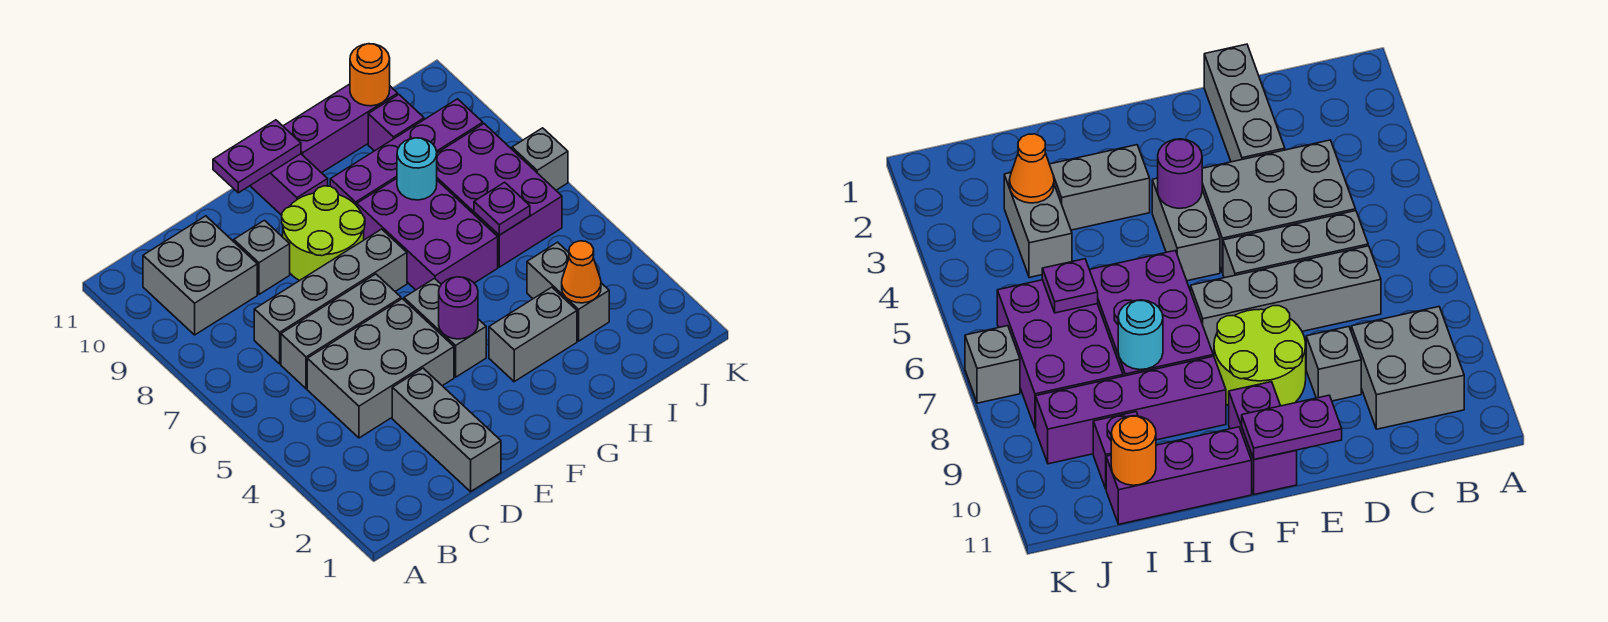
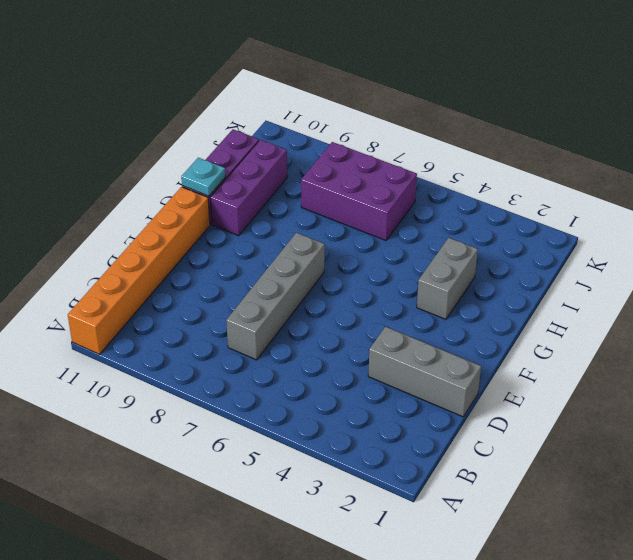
orange 1x6 brick [68,187,210,354] -> purple 1x2 brick [250,154,328,215]
purple 1x3 brick [210,140,287,236] -> purple 1x1 brick [368,95,424,151]
cyan 1x1 plate [181,158,225,196] -> none
none -> grey 2x2 brick [143,216,257,335]
none -> grey 2x3 brick [307,299,454,438]
none -> grey 1x3 brick [281,274,401,389]

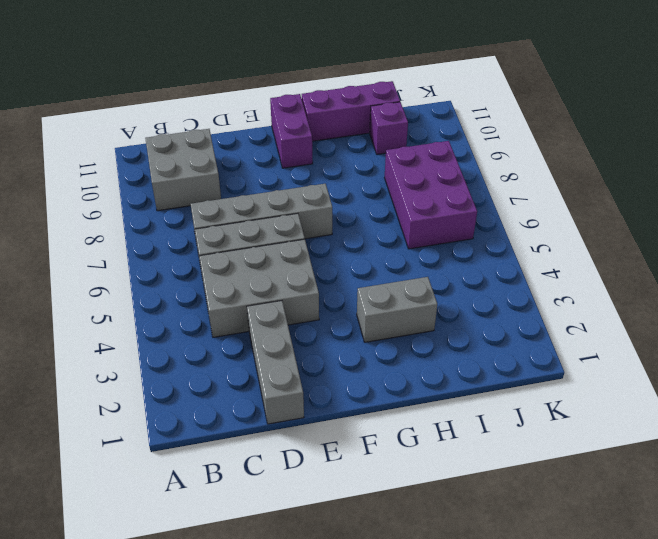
none -> grey 1x1 brick [234,220,290,294]
none -> lime 2x2 round brick [282,186,365,281]
none -> grey 1x2 brick [404,278,486,377]

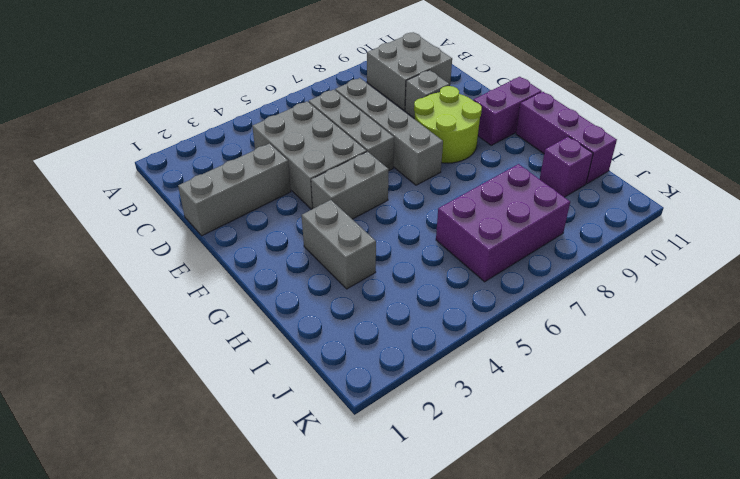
none -> purple 2x3 brick [357,178,498,290]
none -> purple 1x4 brick [330,99,483,206]
none -> grey 1x2 brick [527,242,609,341]

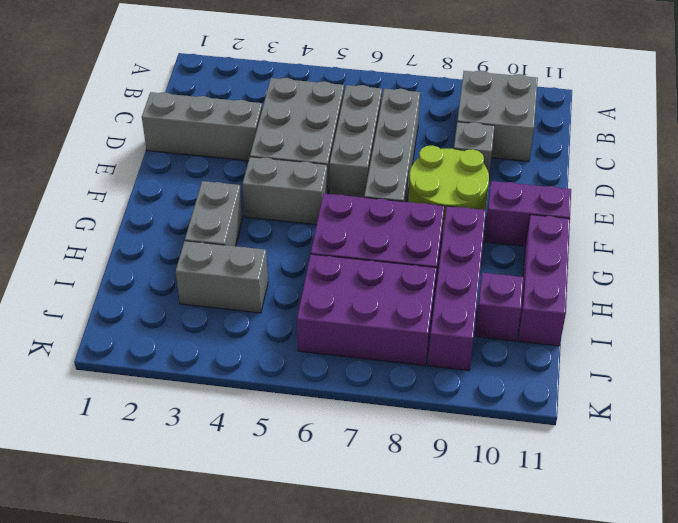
none -> grey 1x1 brick [512,128,568,190]
none -> purple 1x2 plate [213,120,301,193]
none -> purple 1x1 round brick [439,277,478,339]

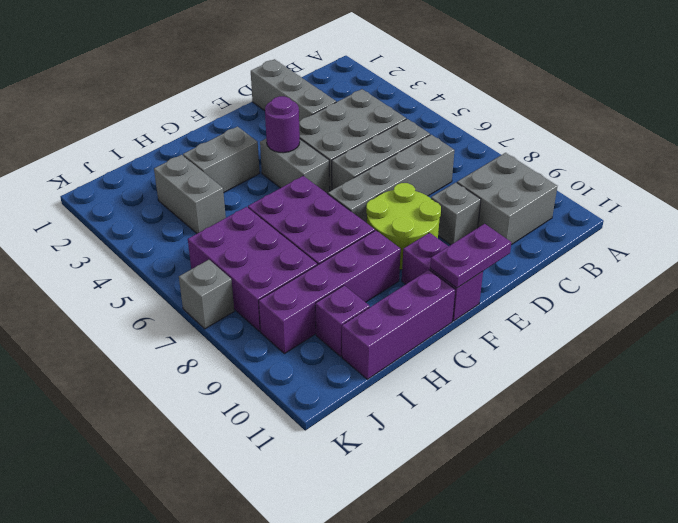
none -> cyan 1x1 round brick [397,138,437,200]
none -> orange 1x1 cone [562,241,601,303]
none -> purple 1x1 plate [474,182,530,235]

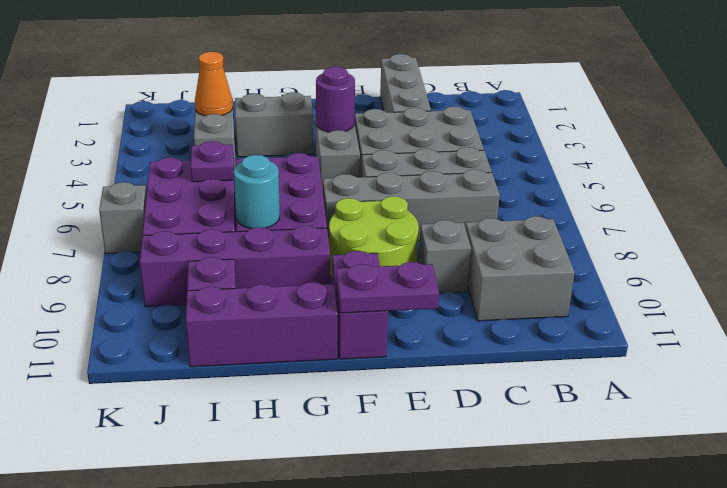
none -> orange 1x1 round brick [350,44,390,106]

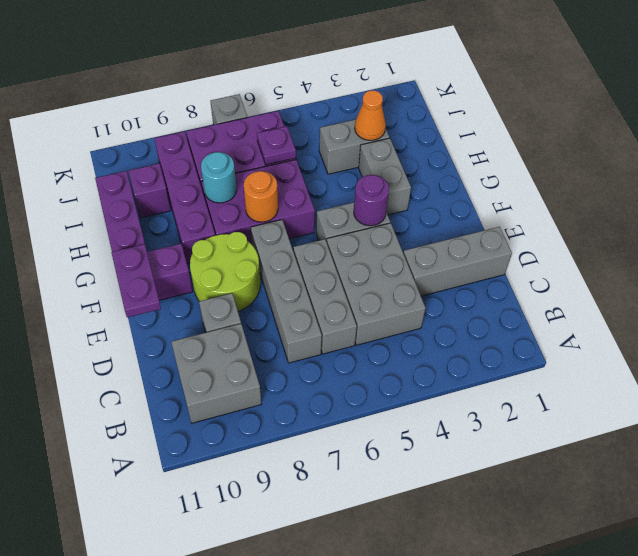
orange 1x1 round brick [244,171,278,222] -> orange 1x1 round brick moved to [350,44,390,106]

